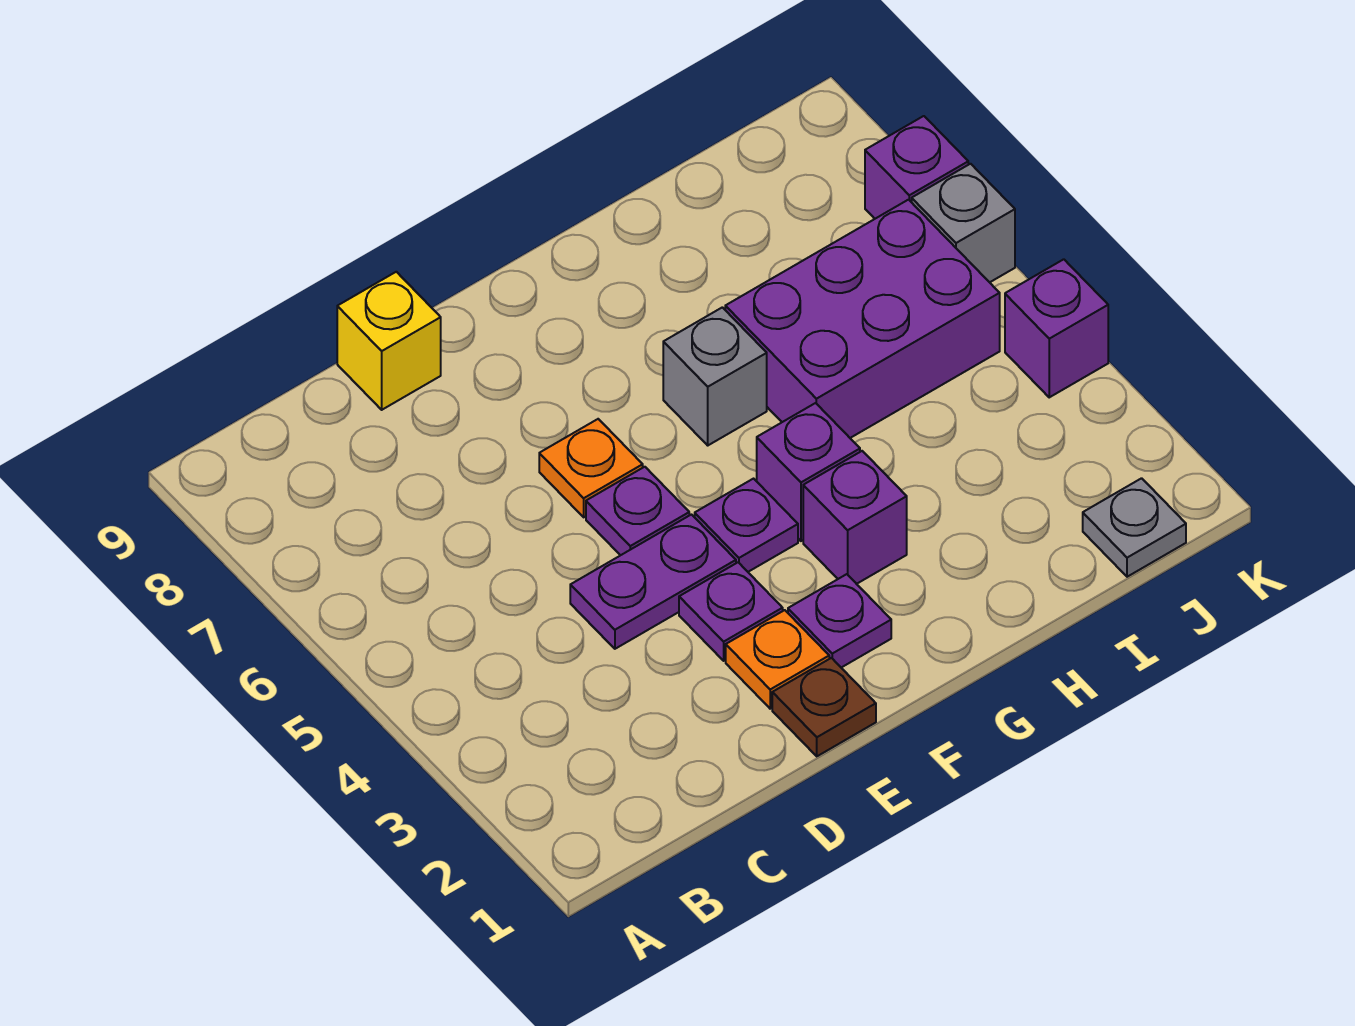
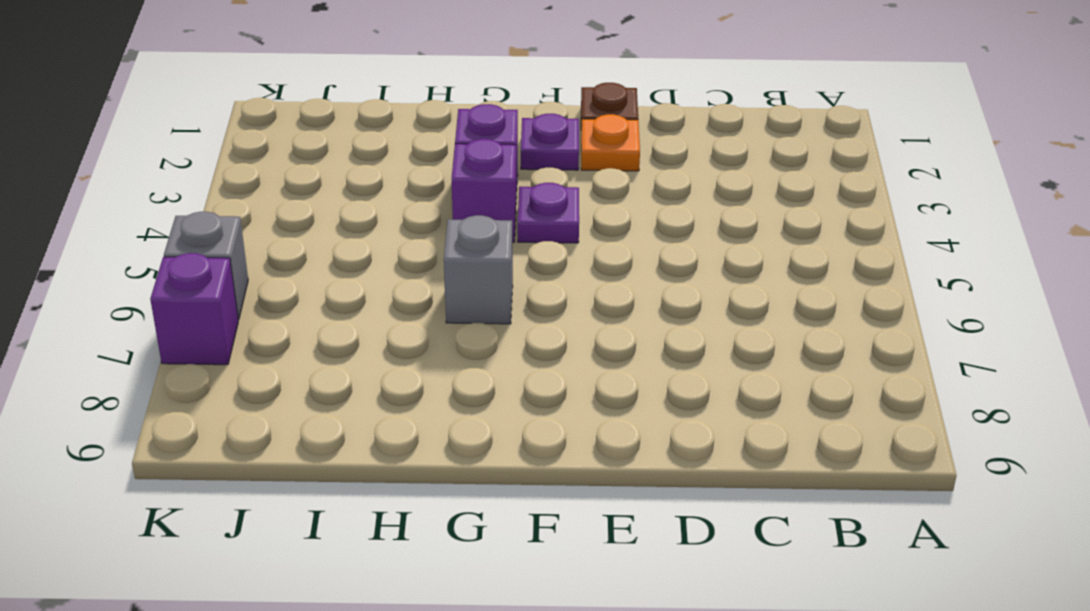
none -> purple 1x2 plate [570,515,736,649]
none -> yellow 1x1 brick [337,272,441,410]
none -> purple 1x1 plate [679,562,783,661]

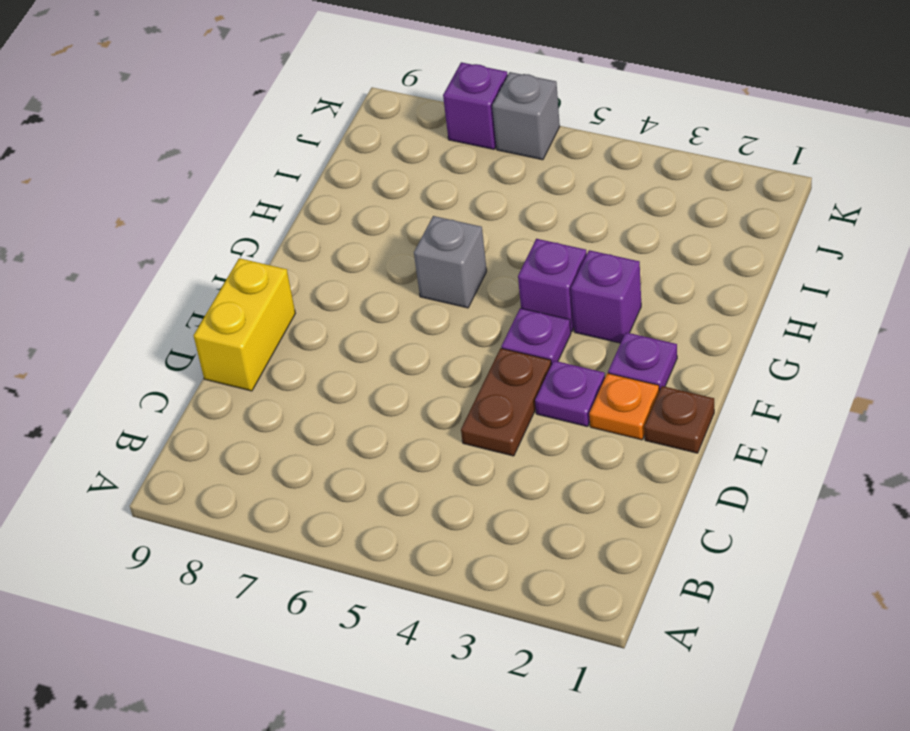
brown 1x2 plate [461,348,551,456] -> purple 1x2 plate [570,515,736,649]
yellow 1x2 brick [194,258,295,391] -> yellow 1x1 brick [337,272,441,410]
none -> purple 1x1 plate [586,467,689,555]
none -> orange 1x1 plate [539,419,643,517]
none -> purple 2x3 brick [725,200,1000,438]

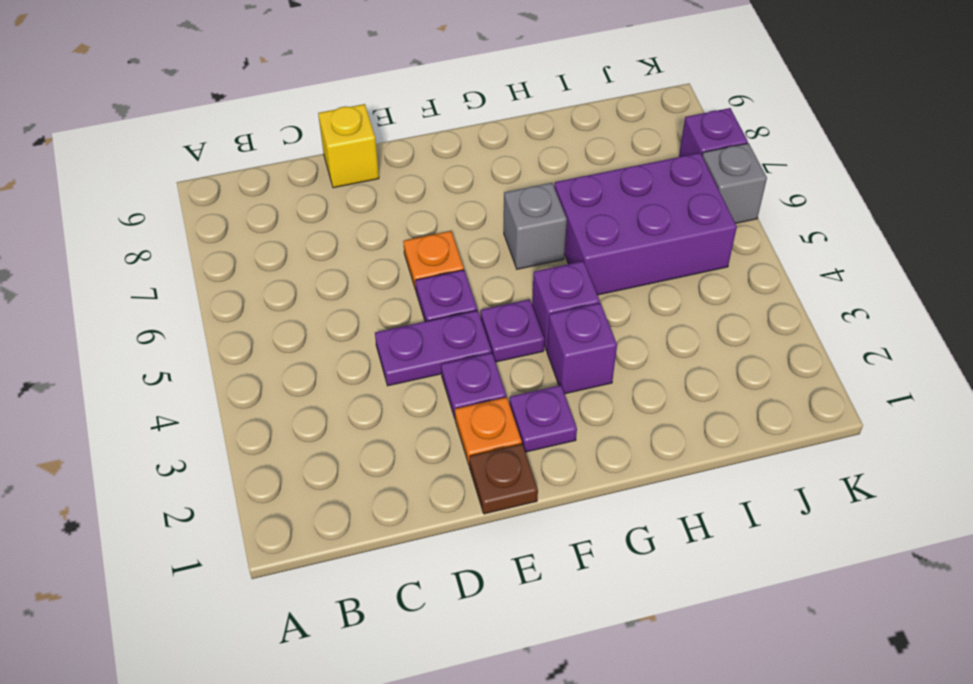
none -> grey 1x1 plate [1083,478,1186,577]
none -> purple 1x1 brick [1005,259,1108,397]

